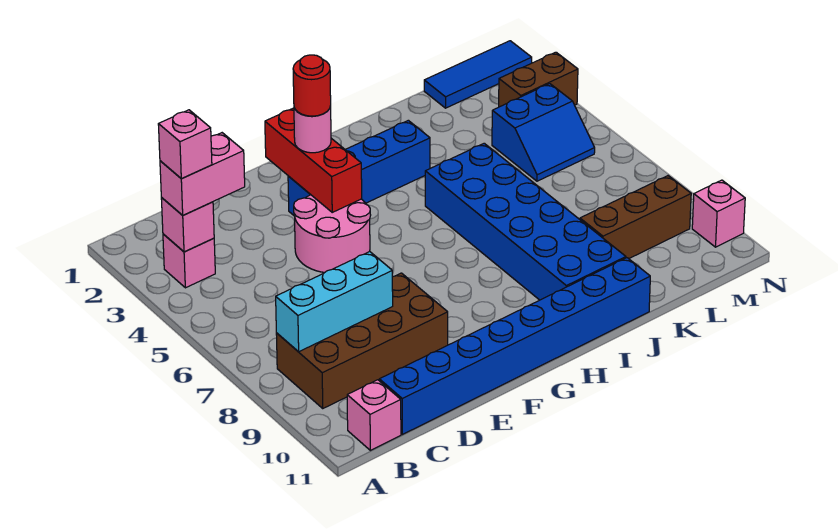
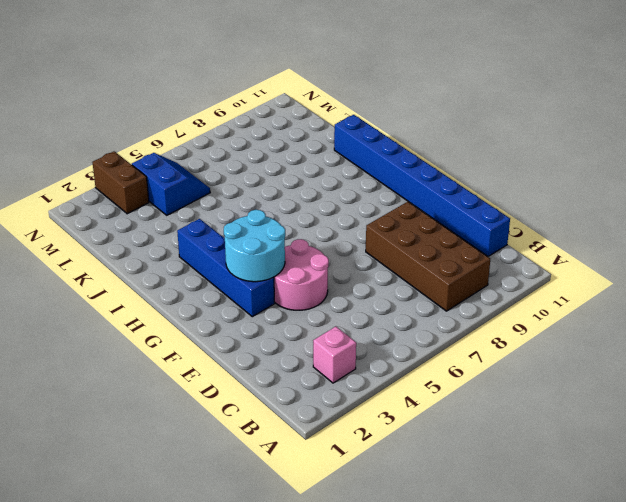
cyan 2x2 round brick [224,210,285,282] -> red 1x3 brick [265,108,362,212]
none -> pink 1x1 brick [347,380,401,450]
none -> blue 2x6 brick [425,143,626,300]
none -> brown 1x3 brick [580,176,691,259]

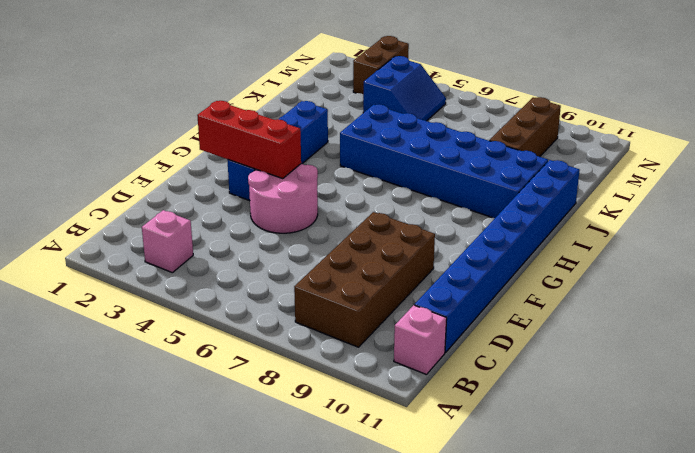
none -> blue 1x3 tile [424,41,532,108]
none -> pink 1x1 brick [692,180,745,247]
none -> pink 1x1 brick [161,197,214,252]

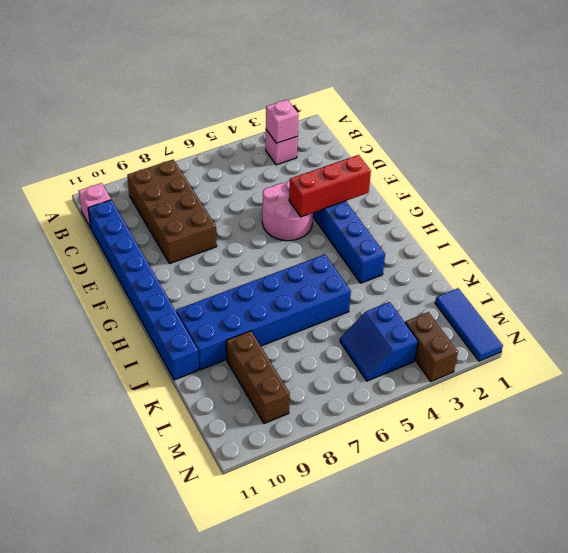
none -> pink 1x1 brick [692,180,745,247]
none -> cyan 1x3 brick [276,252,393,352]
none -> pink 1x2 brick [160,133,245,215]

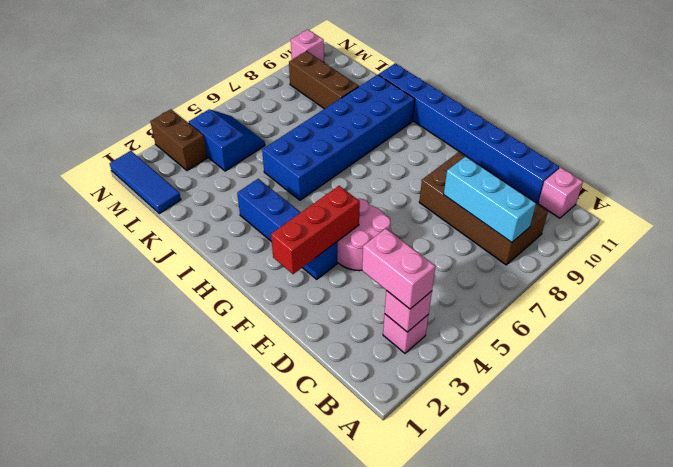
none -> pink 1x1 round brick [294,106,331,153]
none -> pink 1x1 brick [158,110,212,179]
none -> red 1x1 round brick [293,55,331,116]

